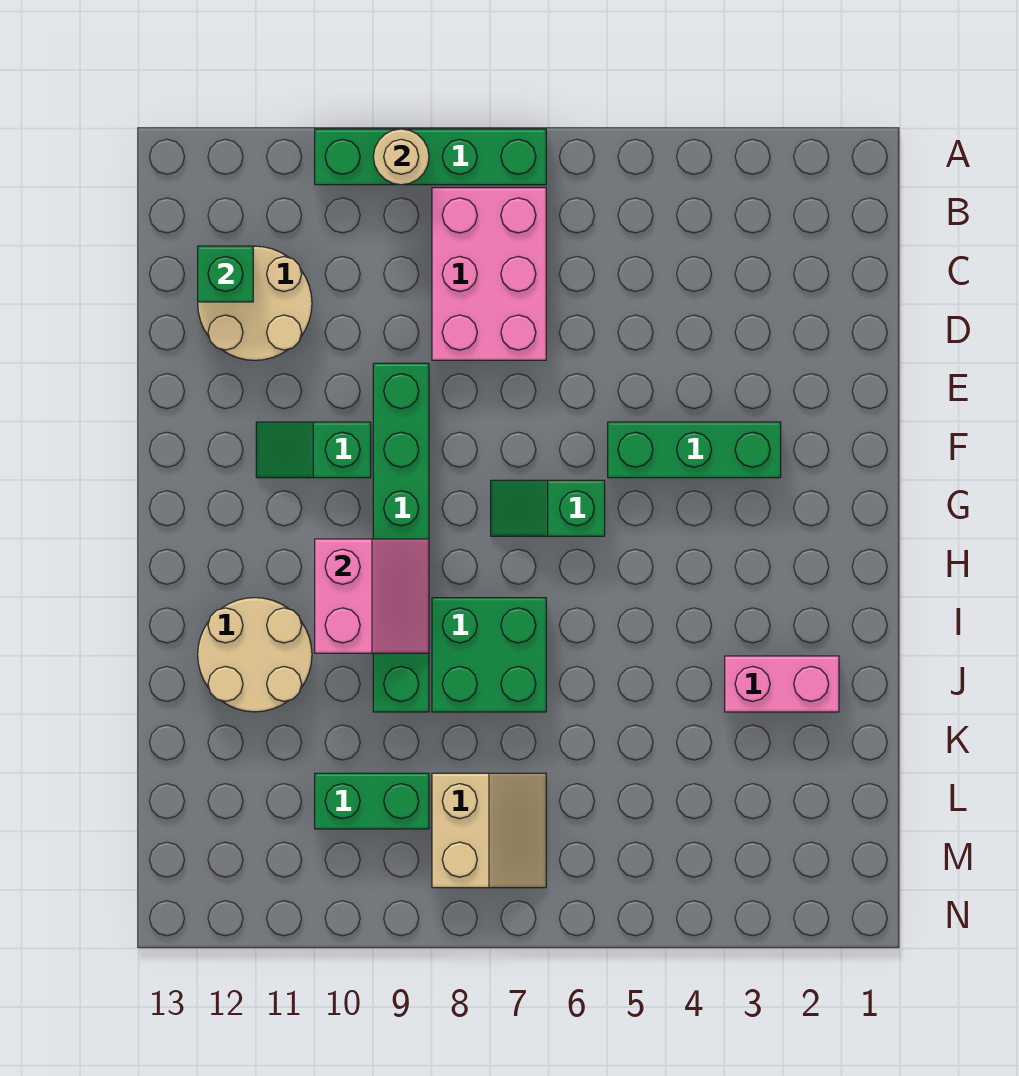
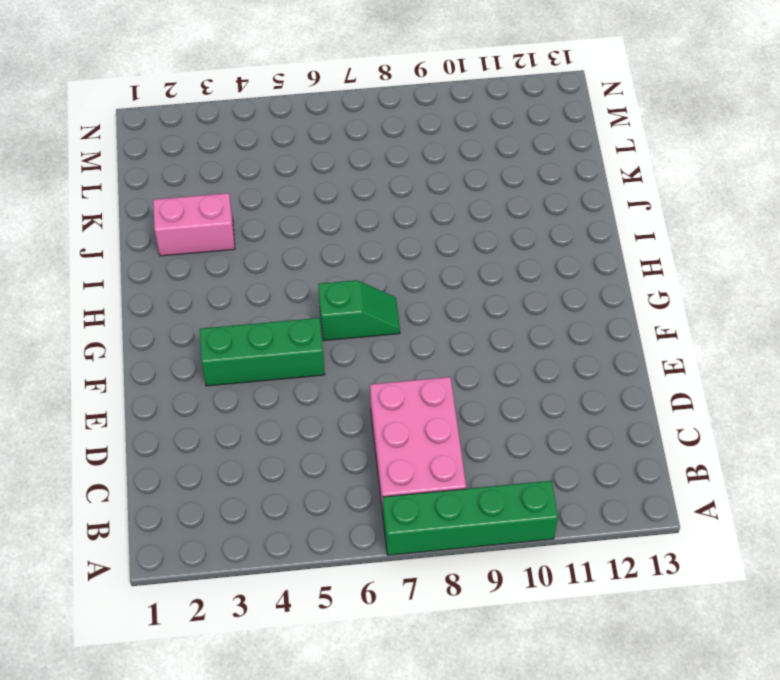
none -> tan 2x2 round brick [198,246,312,360]
none -> green 1x6 brick [373,363,429,712]
none -> green 1x2 slope [256,422,371,478]

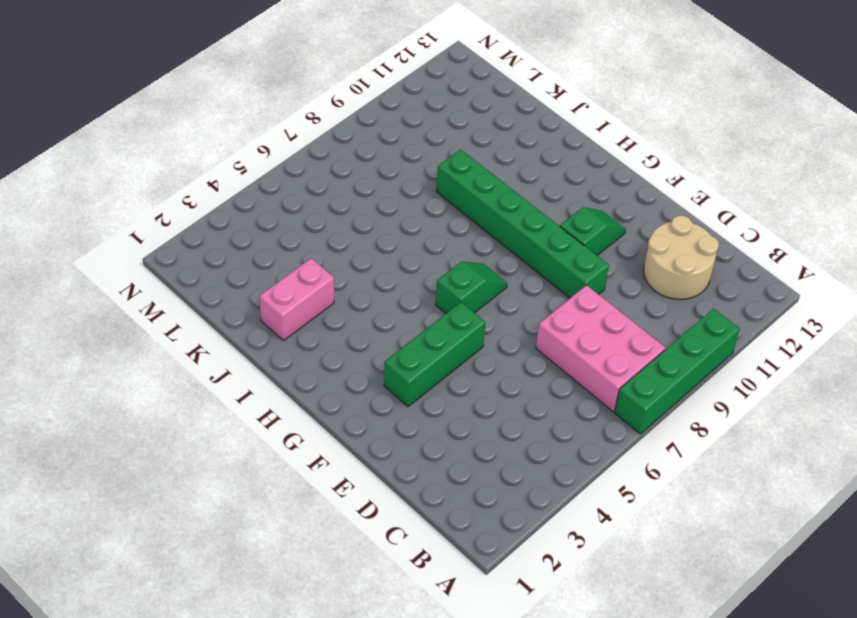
none -> green 2x2 brick [432,598,546,712]
none -> tan 2x2 round brick [198,598,312,712]
none -> tan 2x2 slope [432,773,546,888]

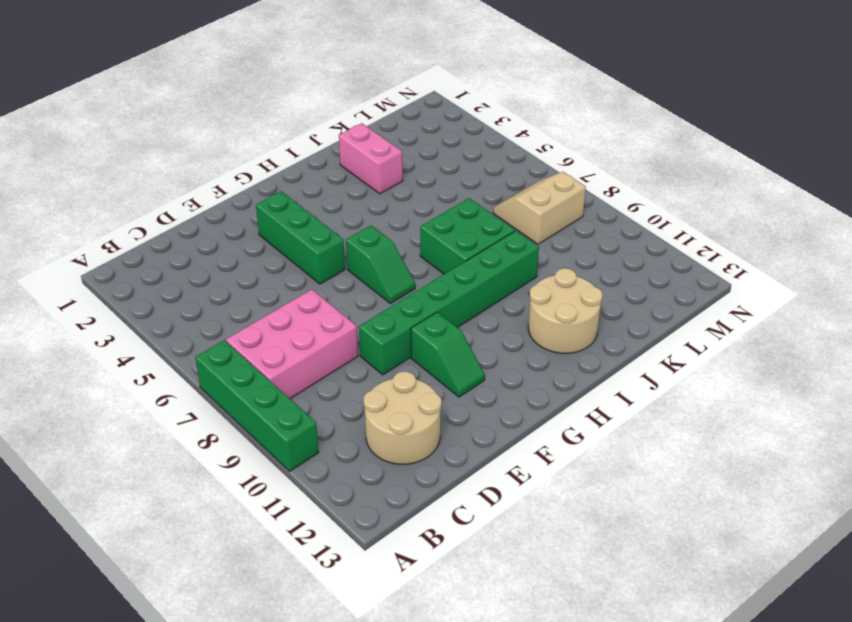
none -> green 1x2 brick [315,773,429,829]
none -> tan 1x1 round brick [373,129,429,185]
none -> green 1x1 brick [198,246,253,302]

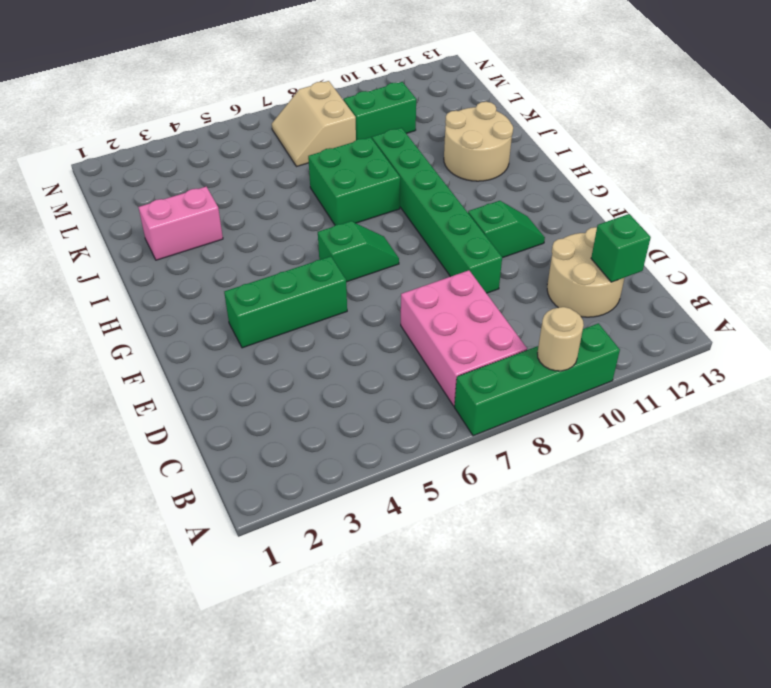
none -> pink 2x2 slope [315,539,429,653]

